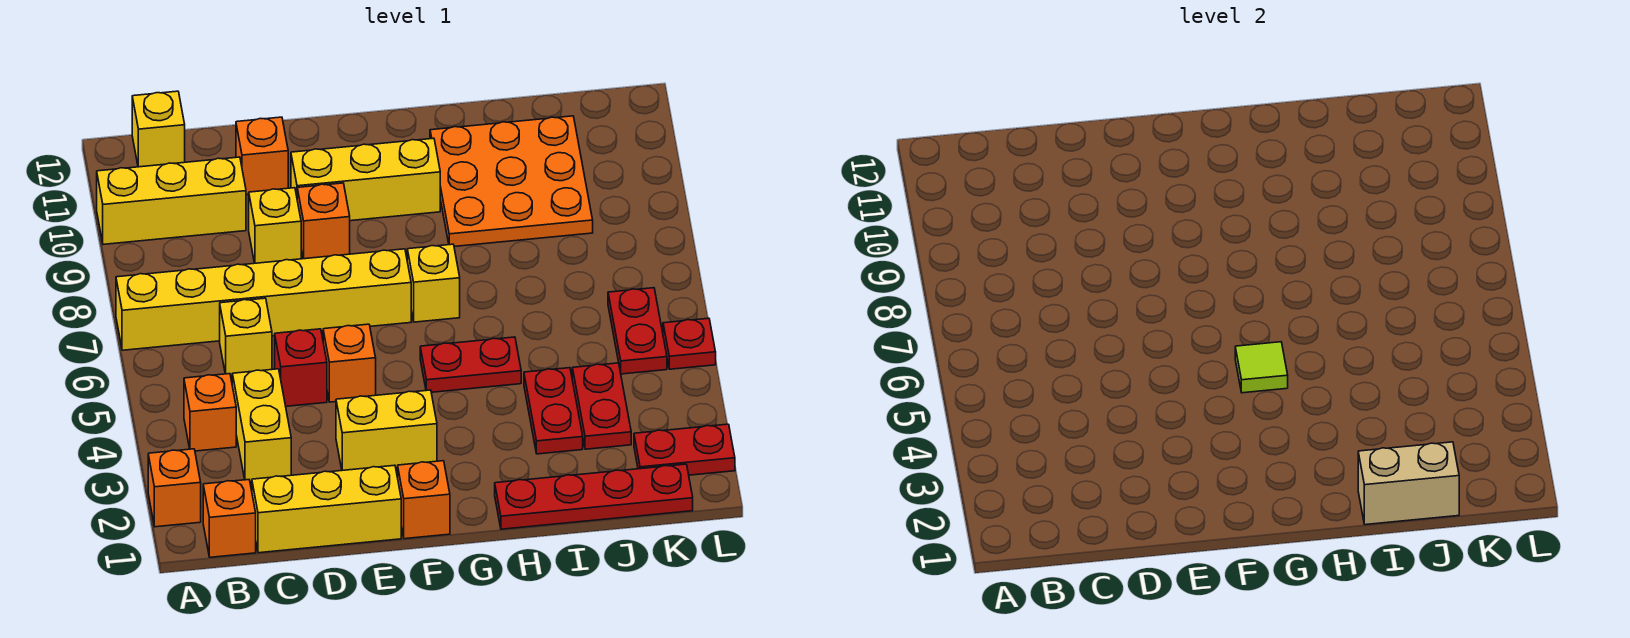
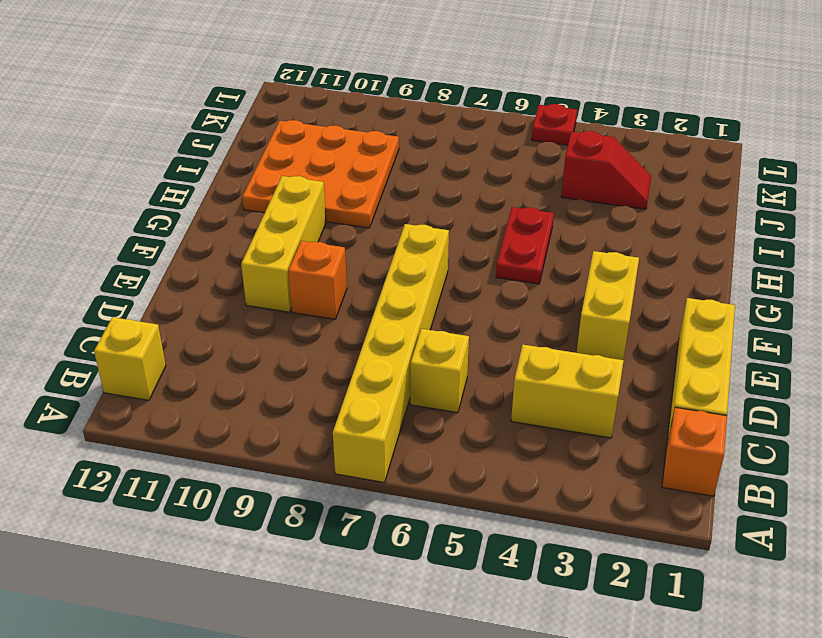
red 1x2 slope [561,131,651,209] -> red 1x2 plate [572,363,631,449]
none -> orange 1x1 brick [148,449,201,527]
none -> yellow 1x3 brick [97,157,246,244]
none -> orange 1x1 brick [184,374,236,451]

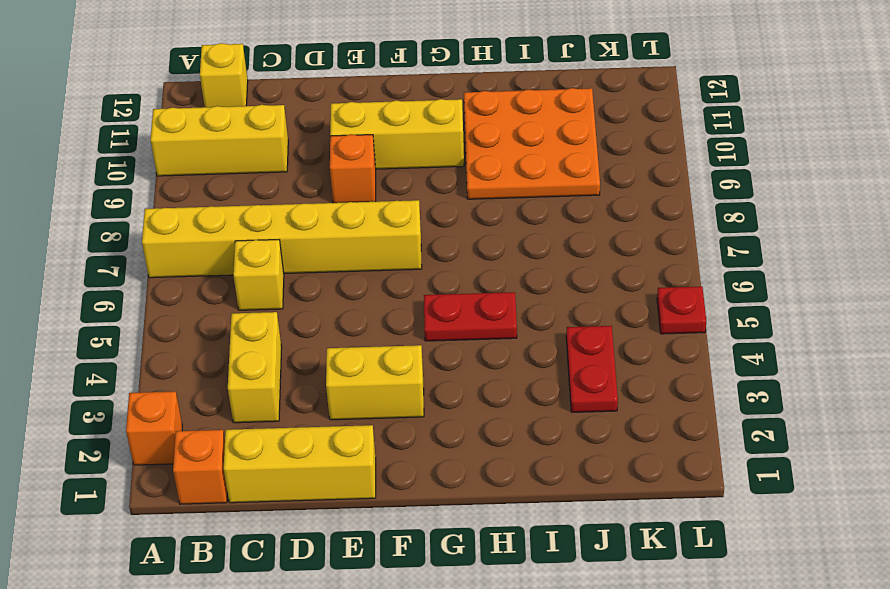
none -> orange 1x1 brick [184,374,236,451]
none -> red 1x1 brick [275,329,327,406]
none -> yellow 1x1 brick [249,188,301,263]

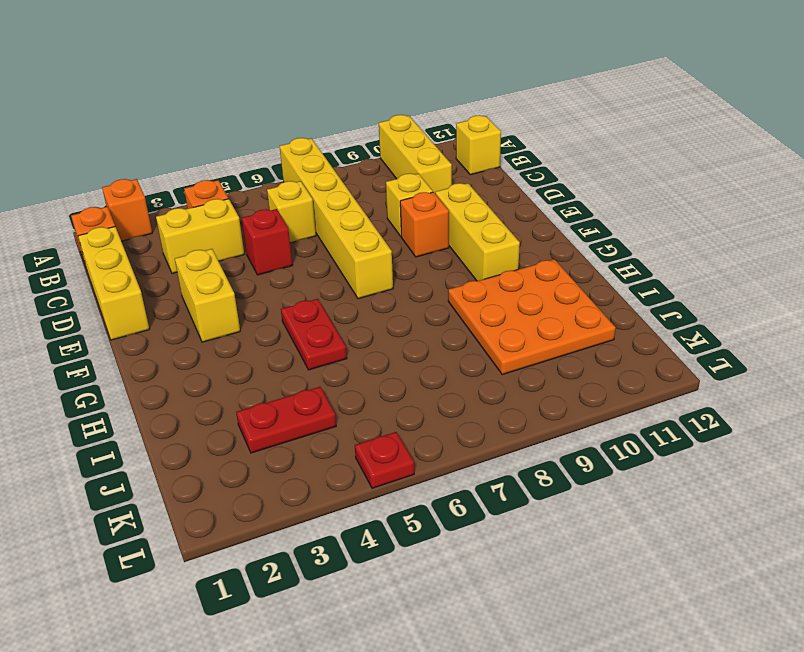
none -> orange 1x1 brick [236,117,288,195]
none -> orange 1x1 brick [323,324,376,402]
none -> orange 1x1 brick [398,461,450,539]

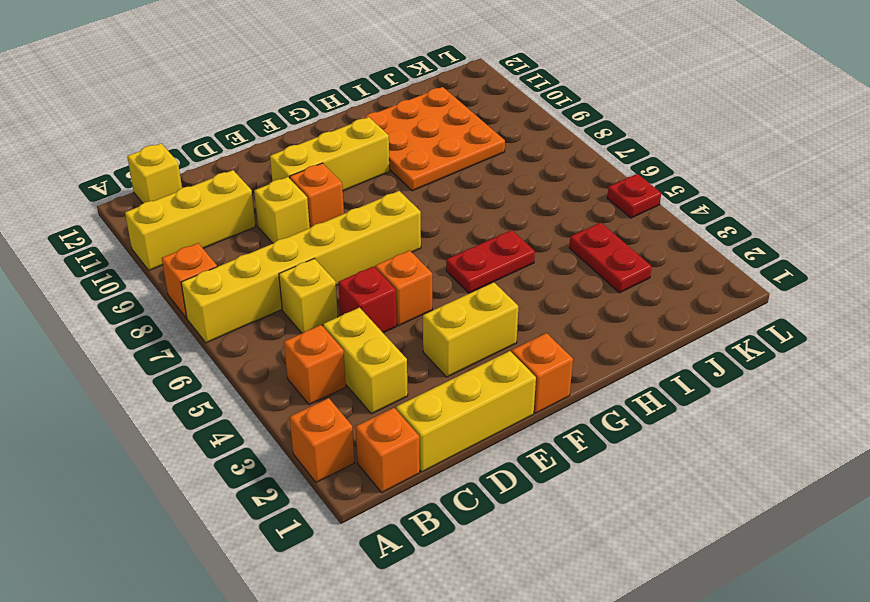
orange 1x1 brick [162,243,217,318] -> orange 1x1 brick moved to [236,117,288,195]
none -> yellow 1x1 brick [407,244,460,322]
none -> red 1x4 plate [495,464,693,529]
none -> red 1x2 plate [524,368,583,454]

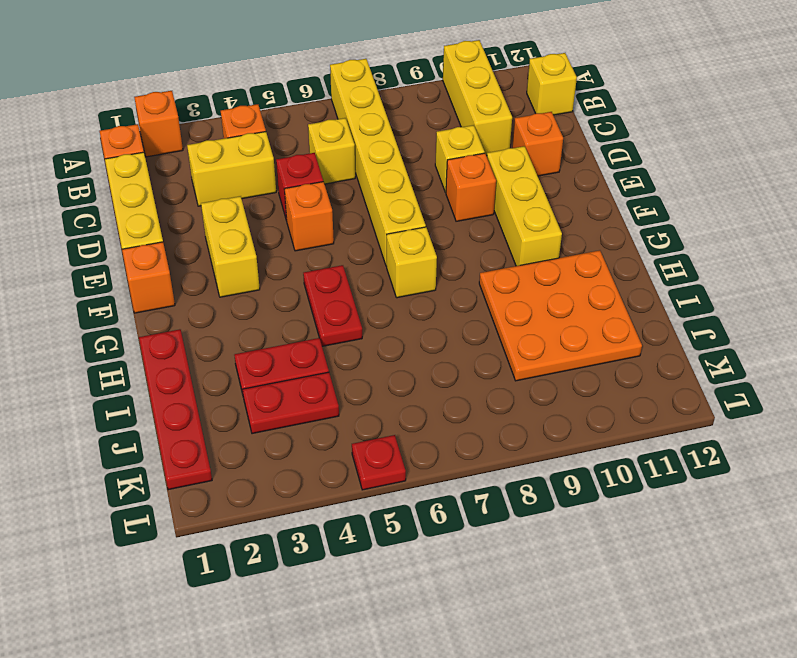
none -> red 1x2 plate [634,424,735,475]
none -> red 1x2 plate [608,288,667,374]
none -> lime 1x1 tile [1235,342,1288,393]

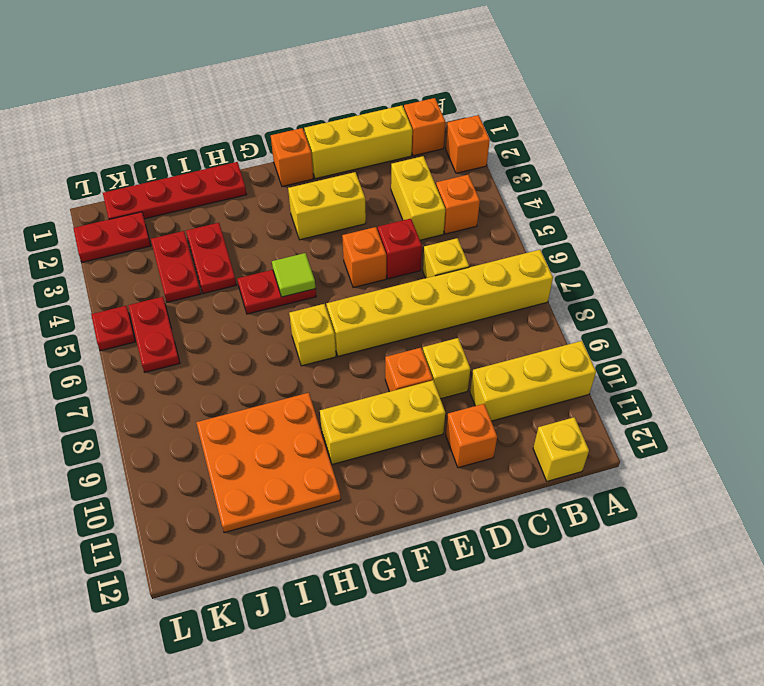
none -> tan 1x2 brick [1358,442,1459,525]

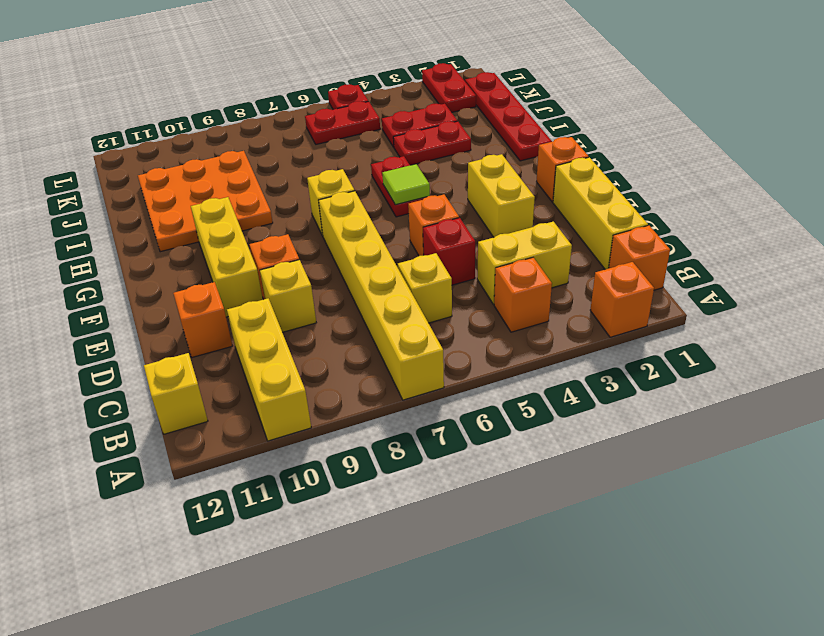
none -> tan 1x2 brick [1358,442,1459,525]

